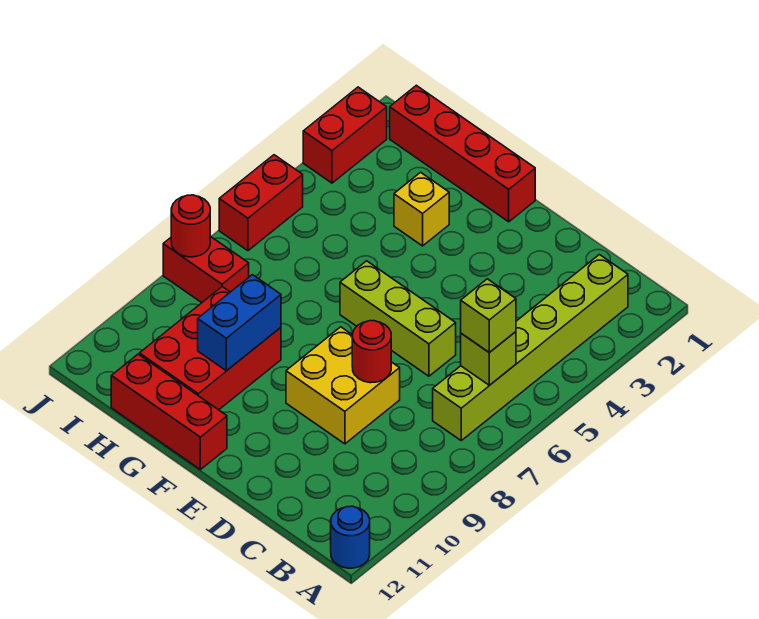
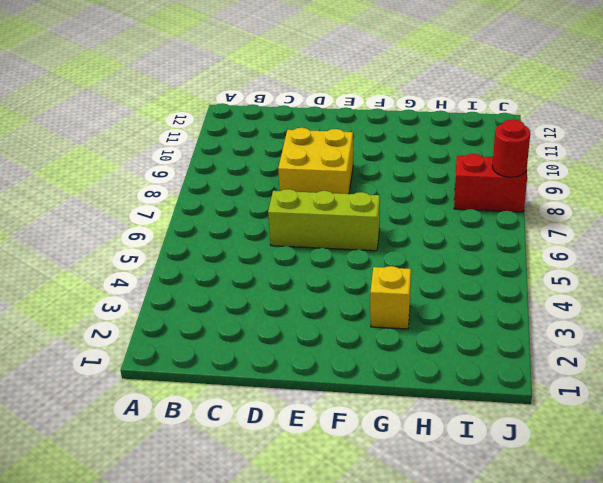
none -> blue 1x1 round brick [331,506,370,568]
none -> lime 1x6 brick [433,255,628,440]
none -> red 1x4 brick [390,85,535,222]

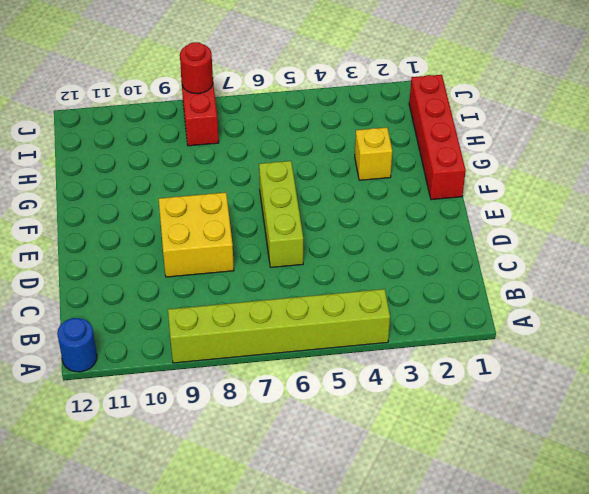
lime 1x6 brick [168,289,390,363] -> lime 1x6 brick moved to [433,255,628,440]
none -> red 1x3 brick [111,354,227,470]
none -> red 2x3 brick [139,287,281,410]
none -> red 1x2 brick [303,87,387,183]

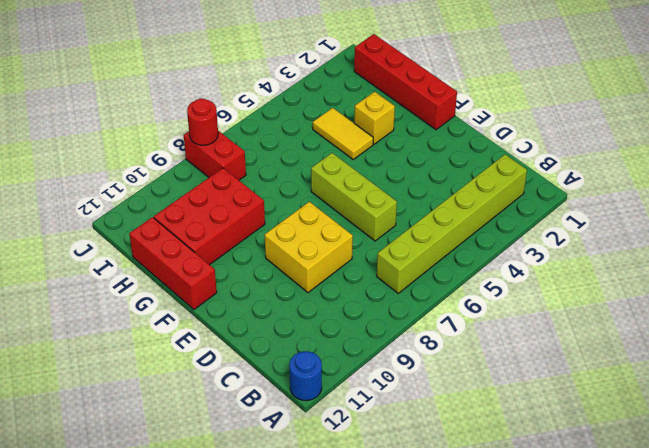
yellow 1x2 tile [313,108,373,159] -> none
none -> red 1x2 brick [303,87,387,183]
none -> red 1x2 brick [219,155,303,251]
none -> lime 1x1 brick [461,332,516,385]

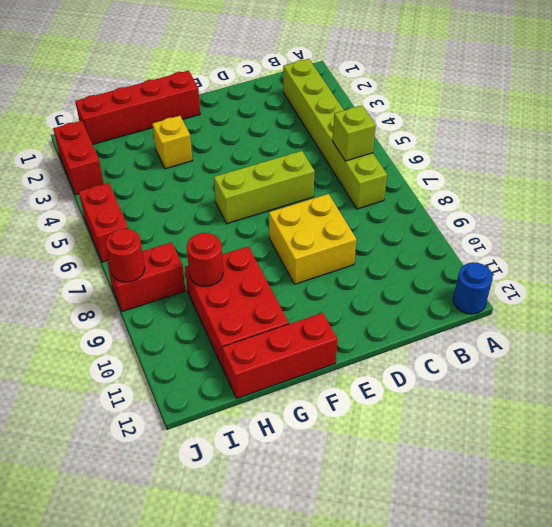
red 1x1 round brick [187,233,223,286] -> red 1x1 round brick moved to [352,321,391,383]
none -> blue 1x2 brick [198,275,281,371]
none -> lime 1x1 brick [461,279,516,352]

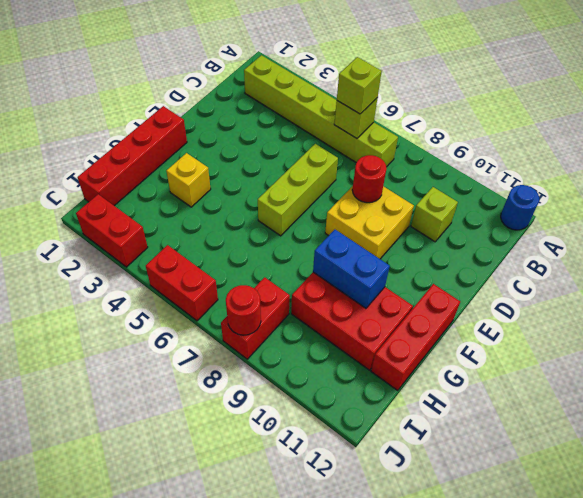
lime 1x1 brick [411,187,458,242] -> none

